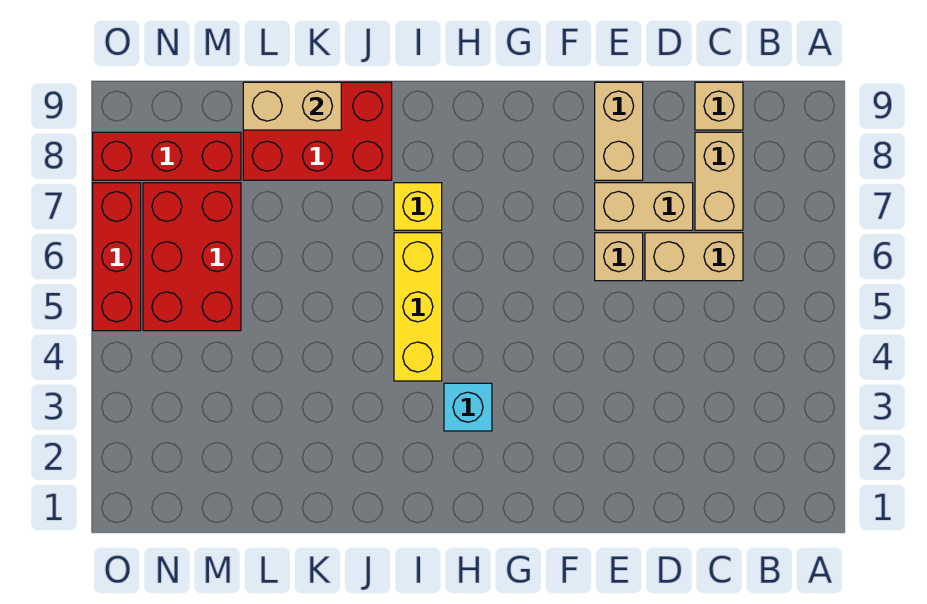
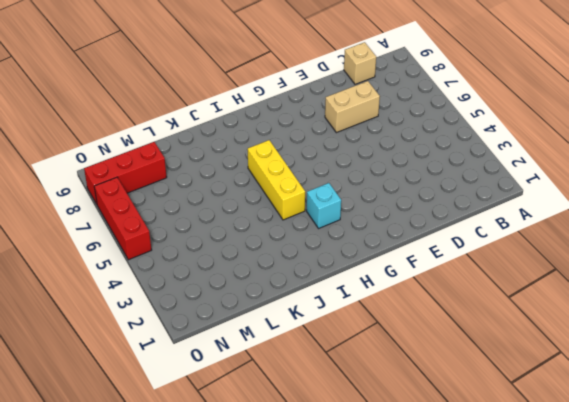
none -> tan 1x2 brick [645,233,743,281]
none -> tan 1x2 brick [695,132,743,230]
none -> tan 1x1 brick [595,233,643,281]

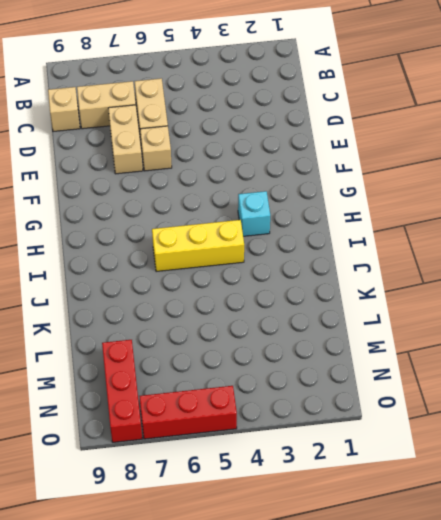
none -> tan 1x2 brick [595,82,643,180]
none -> yellow 1x1 brick [394,183,442,230]
none -> red 2x3 brick [243,82,392,180]

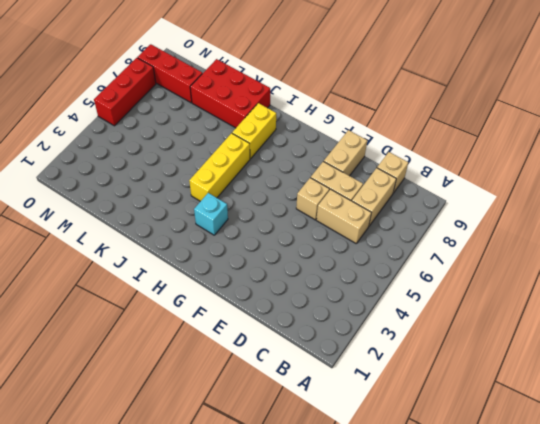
yellow 1x2 brick [232,103,276,159] -> yellow 1x1 brick [394,183,442,230]
none -> red 2x3 brick [143,183,241,331]
none -> tan 1x2 brick [243,82,341,130]

